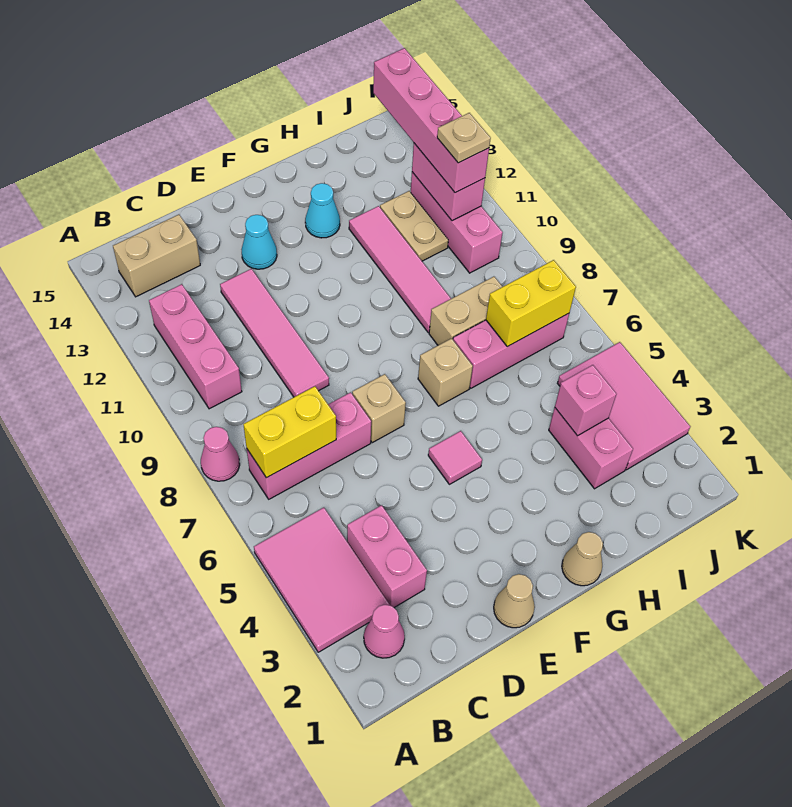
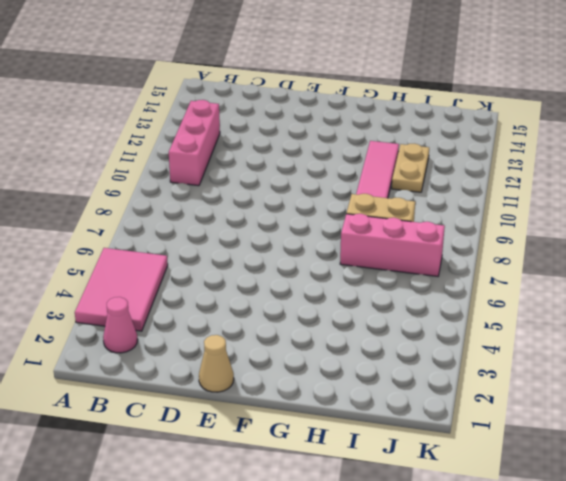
none -> pink 1x1 cone [201,427,240,481]
none -> pink 1x3 brick [247,392,371,499]
none -> tan 1x2 brick [113,215,200,297]

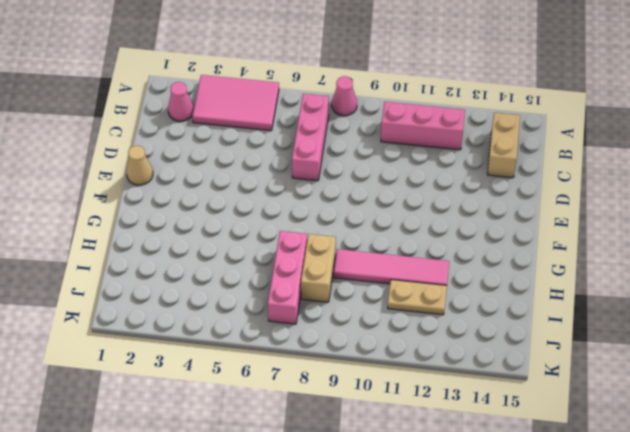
none -> pink 1x2 brick [347,505,427,608]
none -> pink 1x4 tile [220,269,329,397]
none -> tan 1x1 brick [352,374,406,443]

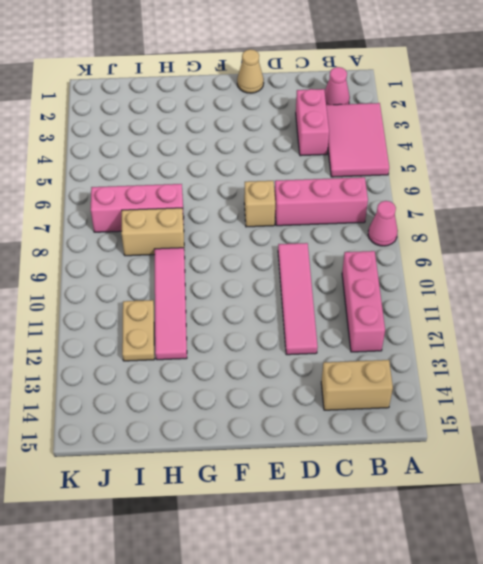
none -> cyan 1x1 cone [242,215,277,269]
none -> pink 1x1 tile [428,431,482,484]
none -> tan 1x1 cone [562,532,603,586]

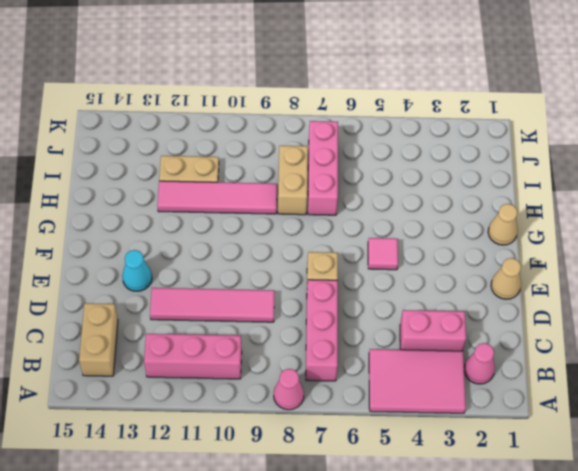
none -> tan 1x1 brick [418,338,473,406]
none -> cyan 1x1 cone [305,183,340,238]
none -> pink 1x2 brick [549,408,633,489]

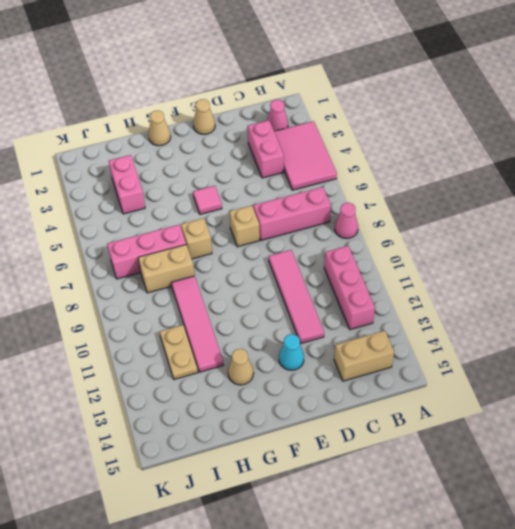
tan 1x1 cone [228,349,254,385] -> cyan 1x1 cone [305,183,340,238]
none -> pink 2x3 tile [557,342,691,470]
none -> pink 1x3 brick [411,172,503,273]
none -> yellow 1x2 brick [243,386,336,478]

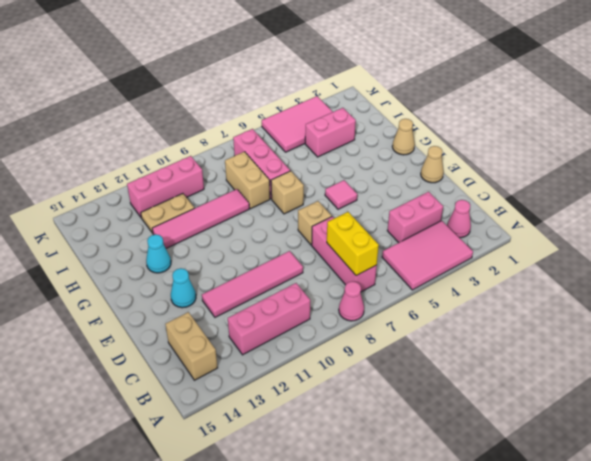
none -> pink 1x1 brick [555,365,616,436]
none -> yellow 1x2 brick [486,260,576,347]
none -> pink 1x2 brick [412,143,485,221]

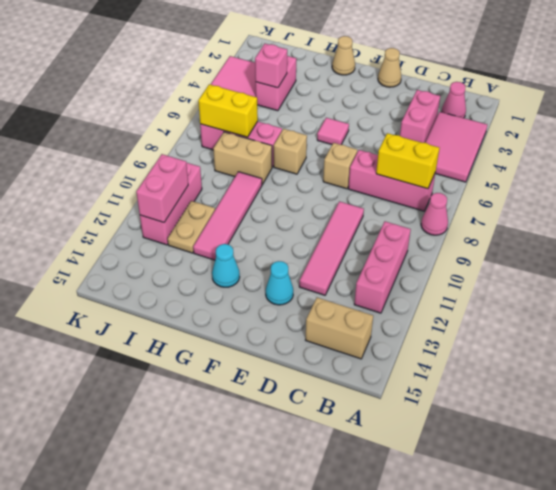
none -> pink 1x4 brick [373,48,489,193]
none -> tan 1x1 plate [437,113,491,163]

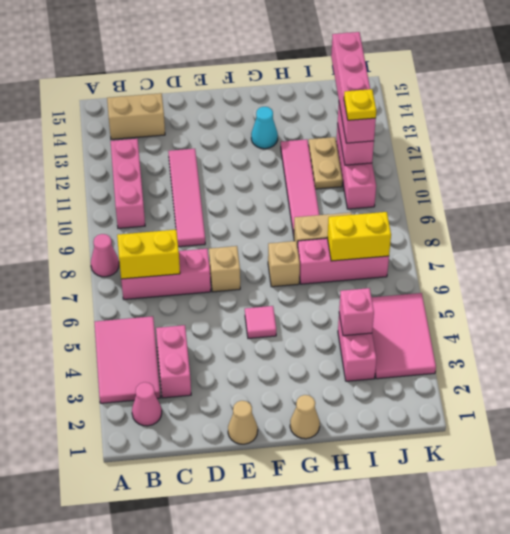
yellow 1x1 plate [344,89,376,120] -> tan 1x1 plate [437,113,491,163]
none -> cyan 1x1 cone [242,215,277,269]

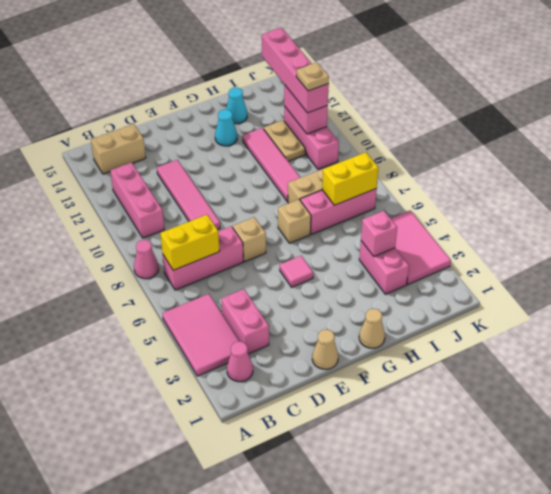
cyan 1x1 cone [226,87,247,124] -> cyan 1x1 cone moved to [242,215,277,269]

